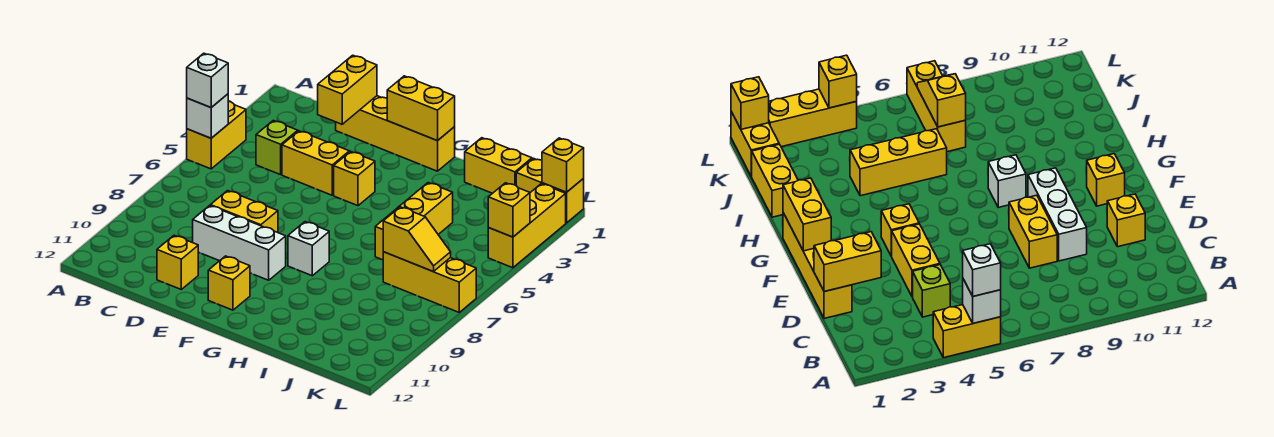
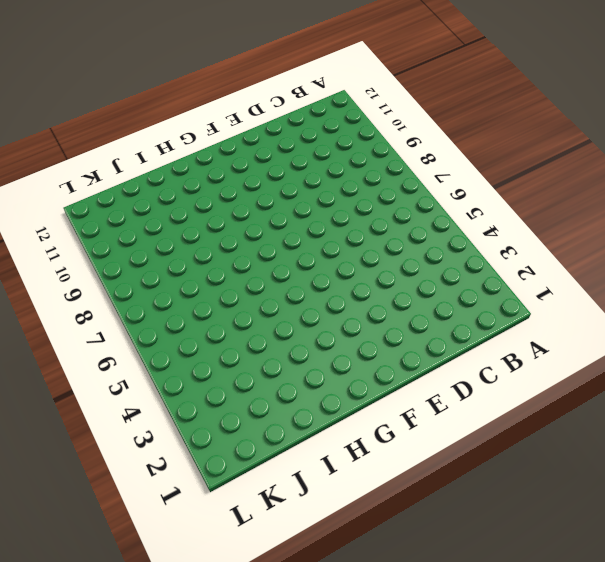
none -> yellow 1x2 brick [187,101,246,169]
none -> lime 1x1 brick [256,120,298,175]
none -> yellow 1x4 brick [336,96,455,171]

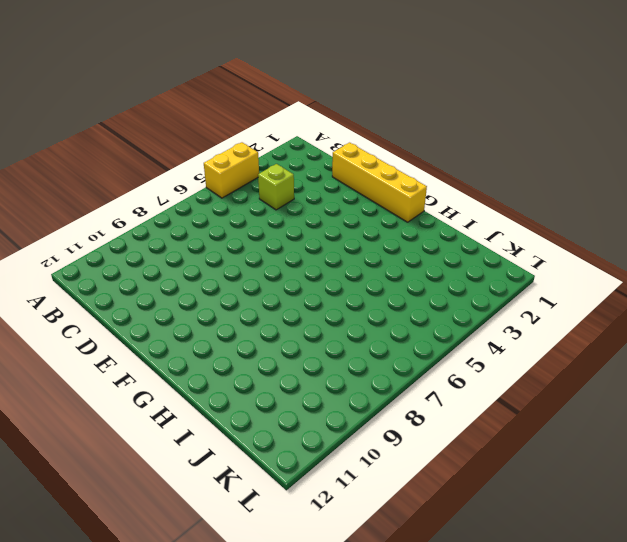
none -> yellow 1x2 brick [282,131,349,195]
none -> yellow 1x2 brick [210,191,278,233]
none -> white 1x3 brick [193,205,286,280]

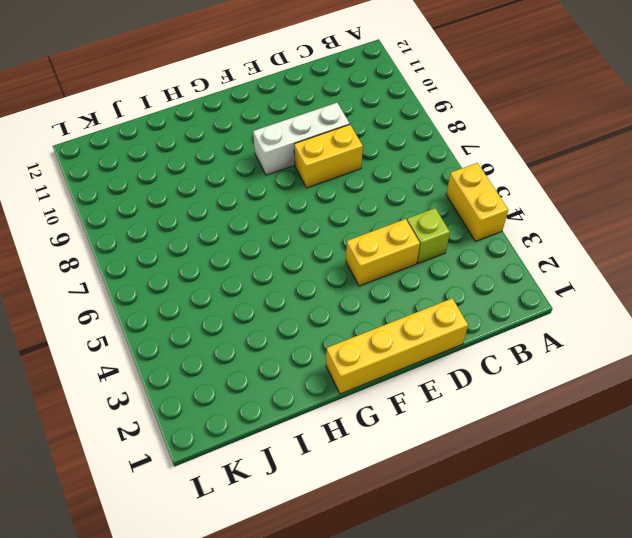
none -> yellow 1x1 brick [157,235,199,289]
none -> yellow 1x1 brick [334,151,375,206]
none -> yellow 1x1 brick [208,256,250,310]

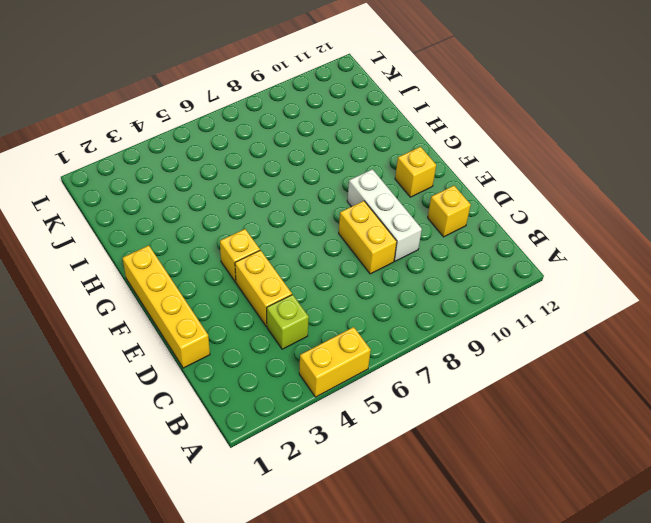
none -> white 1x1 brick [288,222,329,276]
none -> yellow 1x2 brick [465,138,532,193]
none -> yellow 1x3 brick [375,183,453,260]

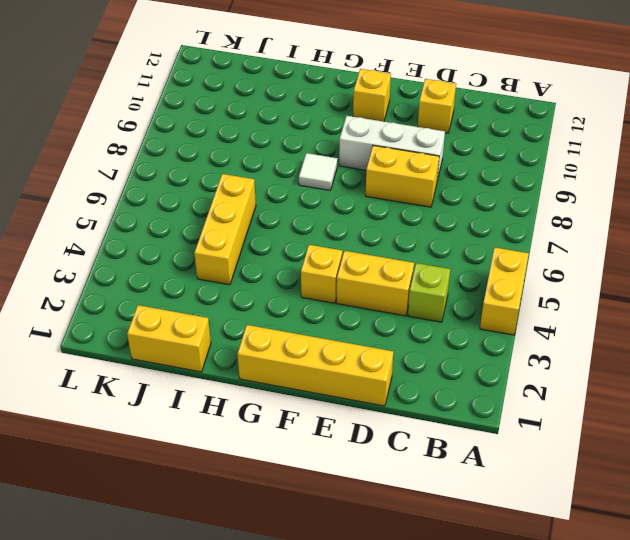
white 1x1 tile [299,153,338,190] -> white 1x1 brick [288,222,329,276]
none -> yellow 1x3 brick [383,252,476,312]
none -> yellow 1x2 brick [516,158,584,223]
none -> yellow 1x3 brick [488,184,566,268]

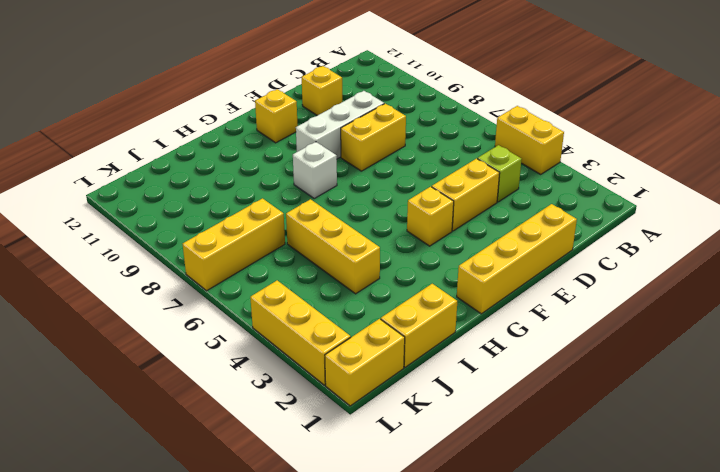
none -> white 1x1 brick [187,94,228,138]
none -> yellow 1x2 brick [318,55,377,124]
none -> yellow 1x2 brick [387,76,455,141]

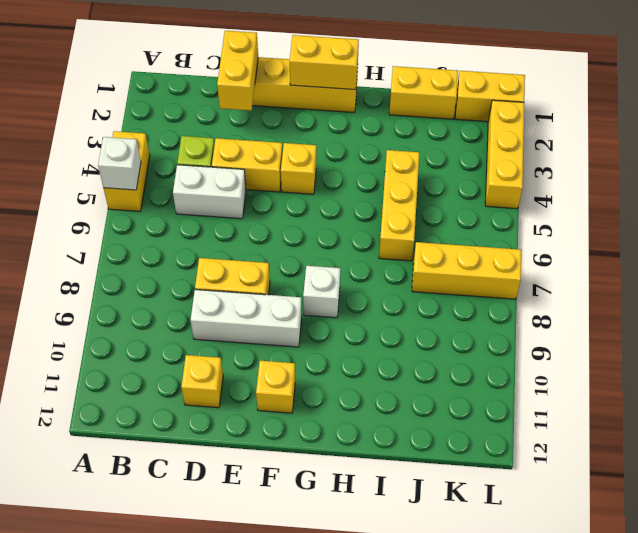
white 1x2 brick [173,165,246,219] -> none
none -> yellow 1x2 slope [383,207,451,271]
none -> yellow 1x1 brick [542,138,584,192]
none -> yellow 1x1 brick [488,183,530,237]

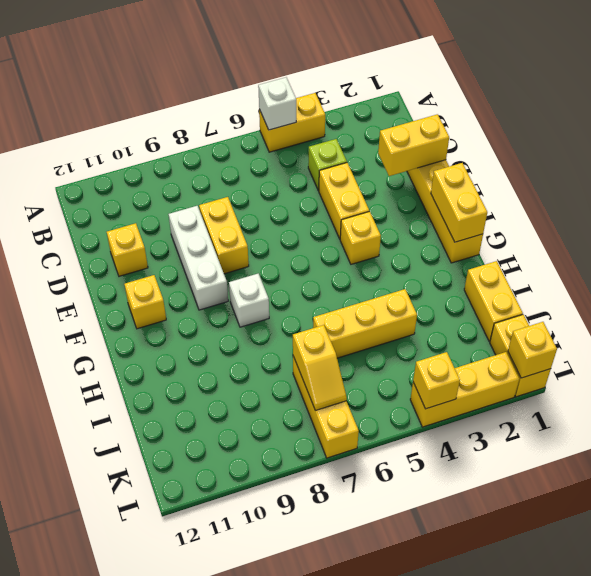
none -> white 1x1 brick [187,53,228,107]

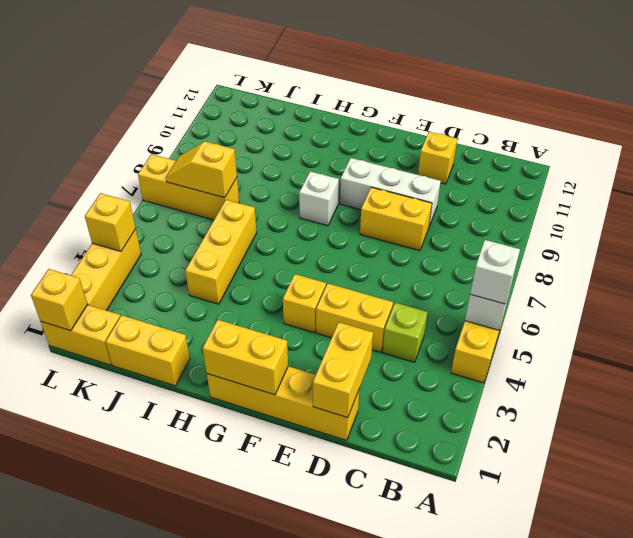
none -> yellow 1x1 brick [208,256,250,310]

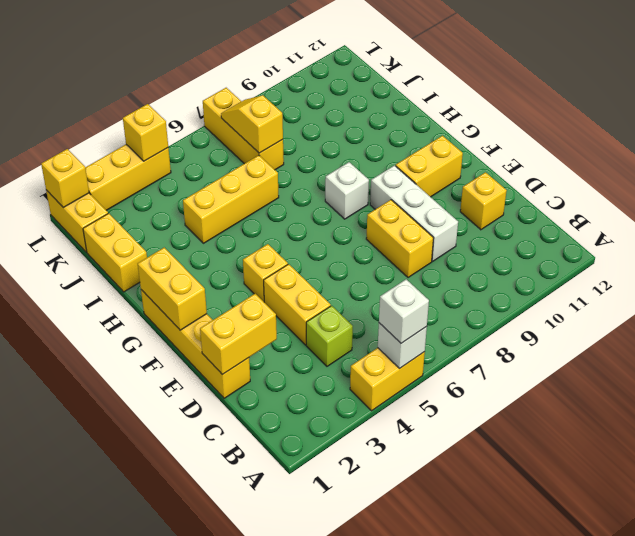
yellow 1x2 brick [396,136,463,197] -> yellow 1x1 brick [208,256,250,310]

